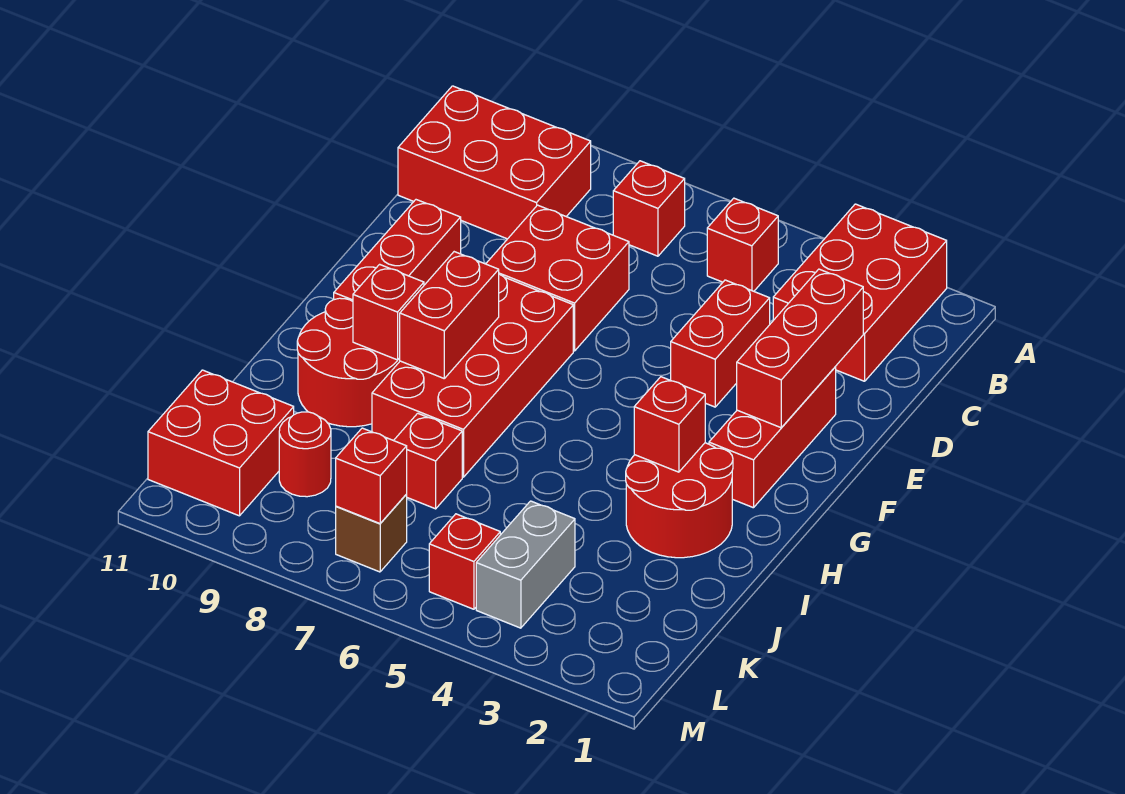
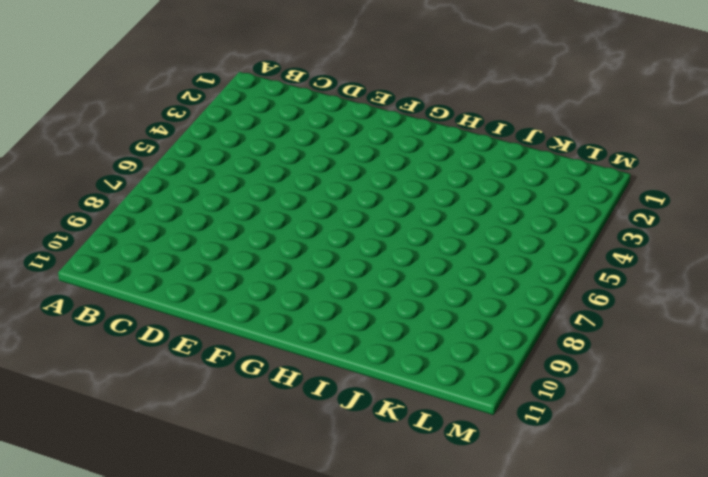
none -> red 2x3 brick [773,204,947,381]
none -> red 1x1 brick [707,198,779,291]
none -> red 1x1 brick [613,161,685,256]

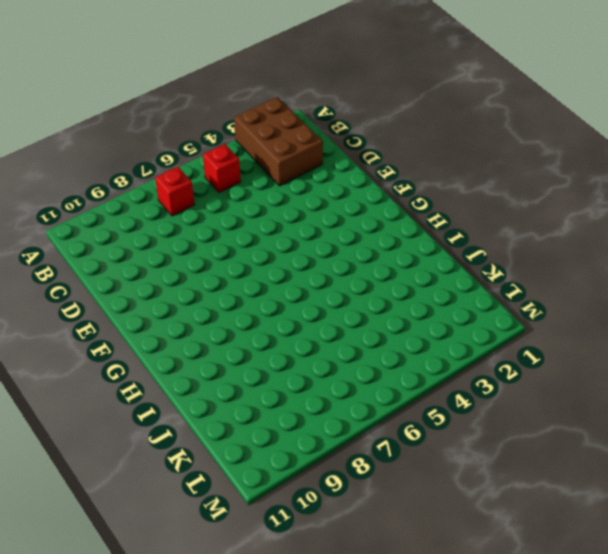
brown 2x3 brick [234,97,323,186] -> red 2x3 brick [773,204,947,381]
none -> red 2x3 brick [398,86,591,239]
none -> red 1x2 brick [671,280,770,407]
none -> red 2x2 brick [486,205,629,351]

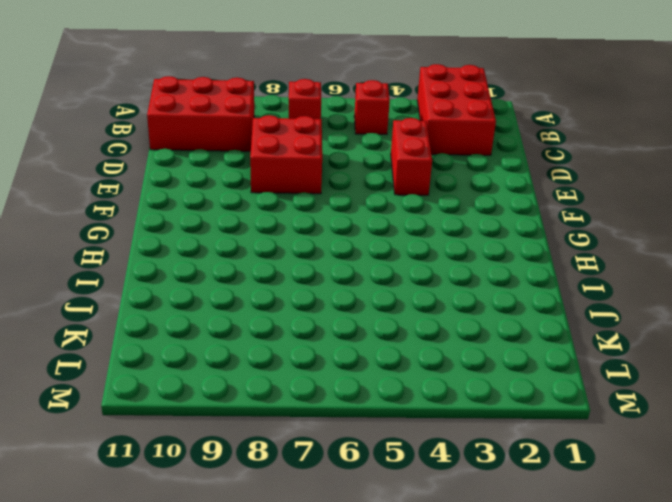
none -> red 1x3 brick [709,367,836,508]
none -> red 1x3 brick [334,200,461,301]
none -> red 2x4 brick [372,274,573,477]

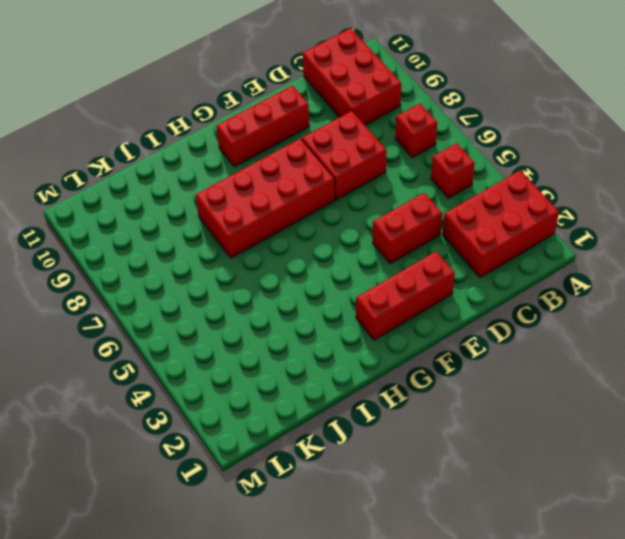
none -> red 2x2 round brick [626,443,733,558]
none -> red 2x2 round brick [297,298,400,427]
none -> red 1x1 brick [394,413,462,509]

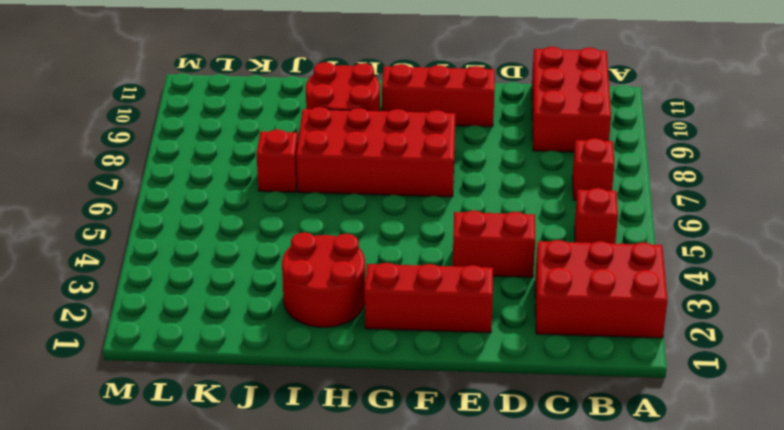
none -> red 2x2 brick [486,205,629,351]
none -> grey 1x2 brick [476,501,575,628]
none -> red 1x1 round brick [279,412,331,497]

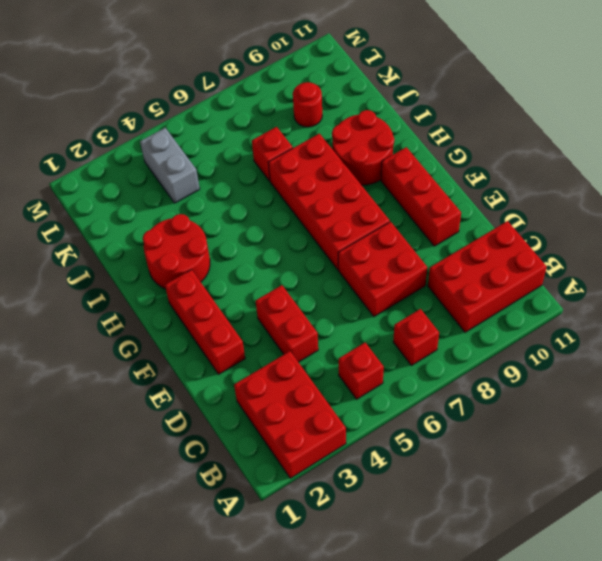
none -> red 2x2 brick [148,370,294,516]
none -> red 1x1 brick [429,514,500,609]
none -> brown 1x1 brick [336,494,407,572]

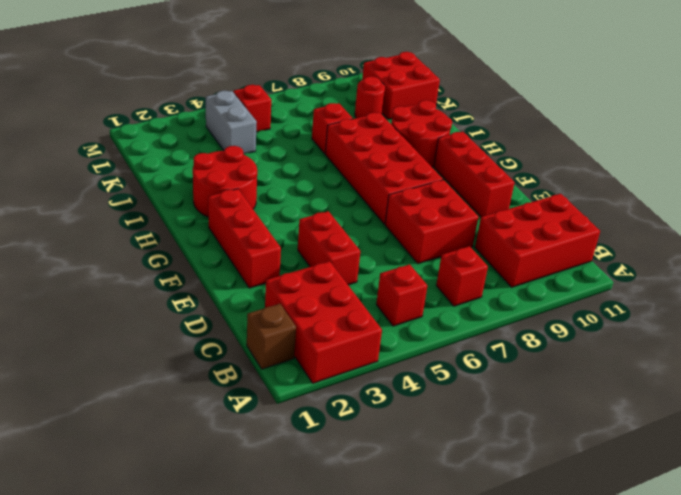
brown 1x1 brick [247,304,296,369] -> brown 1x1 brick moved to [336,494,407,572]
none -> red 1x3 brick [737,269,863,428]
none -> red 1x2 brick [400,252,499,378]
none -> red 1x1 brick [634,377,705,472]

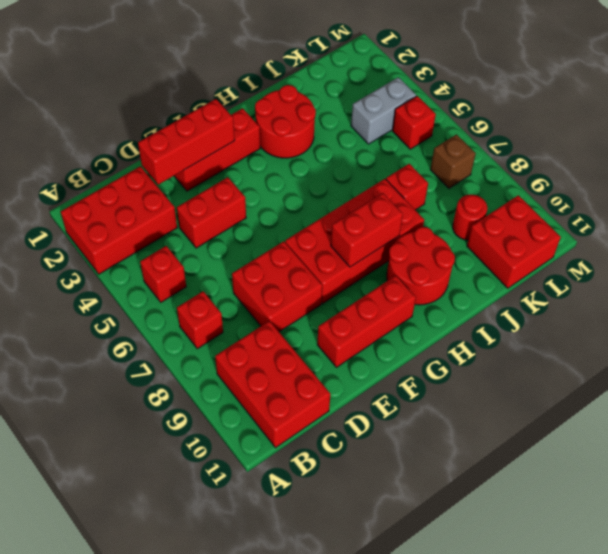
none -> red 1x1 brick [634,377,705,472]
none -> red 1x1 brick [353,264,424,360]
none -> red 1x1 brick [336,428,407,523]

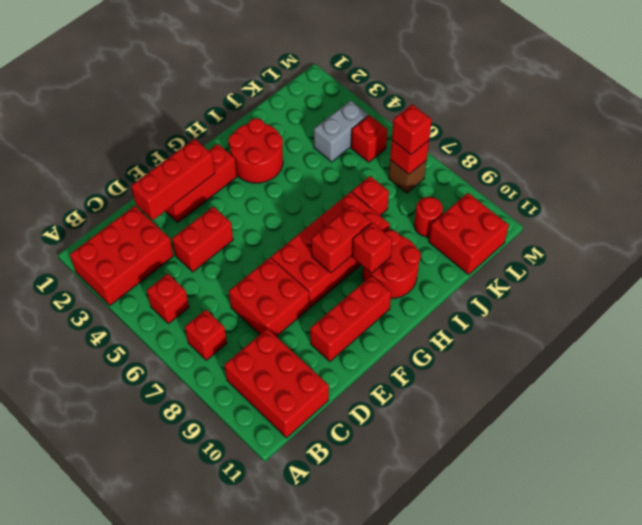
red 1x1 brick [392,104,432,154] -> red 1x1 brick moved to [634,377,705,472]

